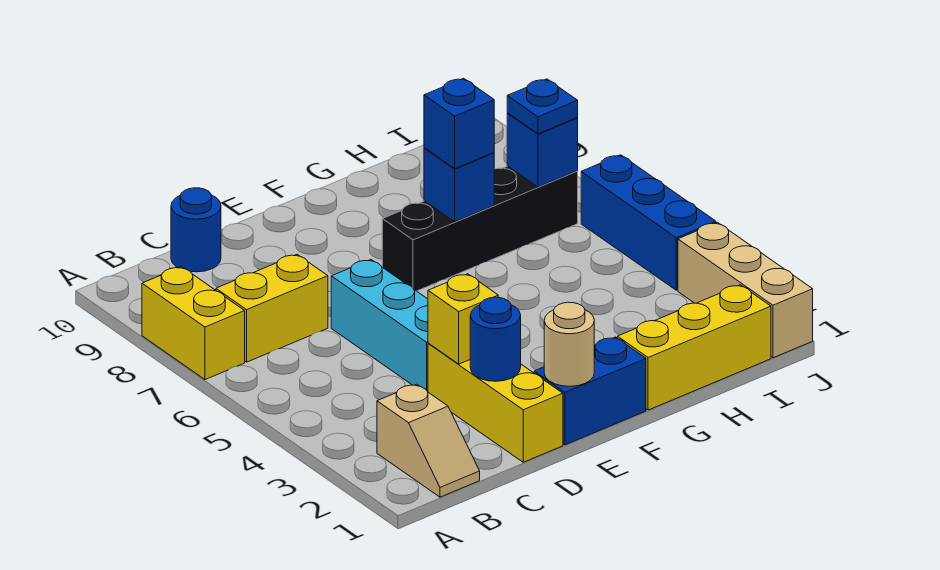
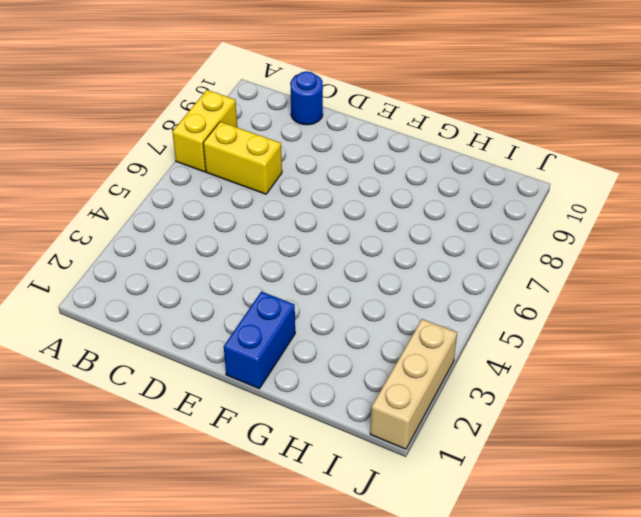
blue 1x2 brick [224,291,295,389] -> blue 1x2 brick turned to [534,337,646,445]
none -> tan 1x2 slope [377,384,480,497]
none -> yellow 1x3 brick [428,343,563,462]
none -> cyan 1x3 brick [331,260,428,392]

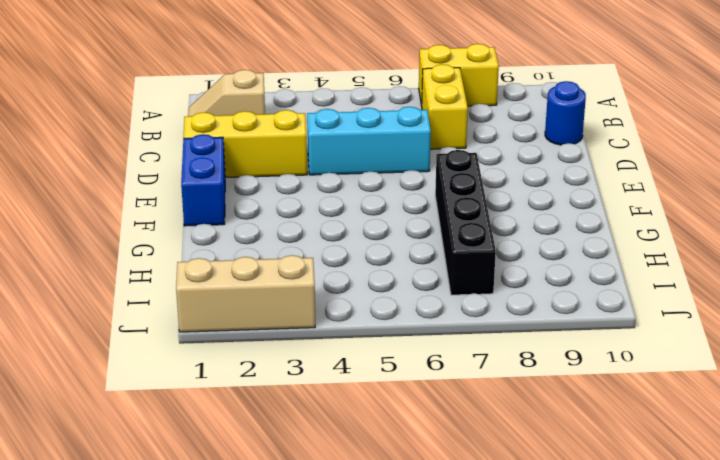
none -> yellow 1x3 brick [617,285,771,410]
none -> blue 1x3 brick [581,155,716,290]
none -> blue 1x1 round brick [470,297,521,381]

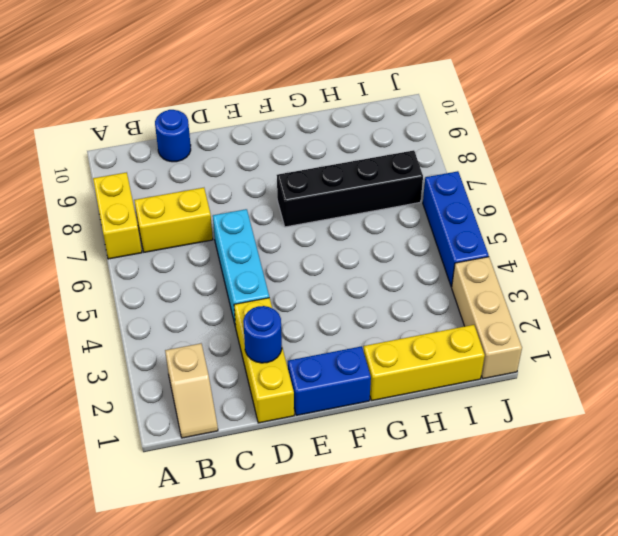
none -> yellow 1x1 brick [428,274,498,364]
none -> tan 1x1 round brick [544,302,594,386]
none -> blue 1x1 brick [424,148,494,222]

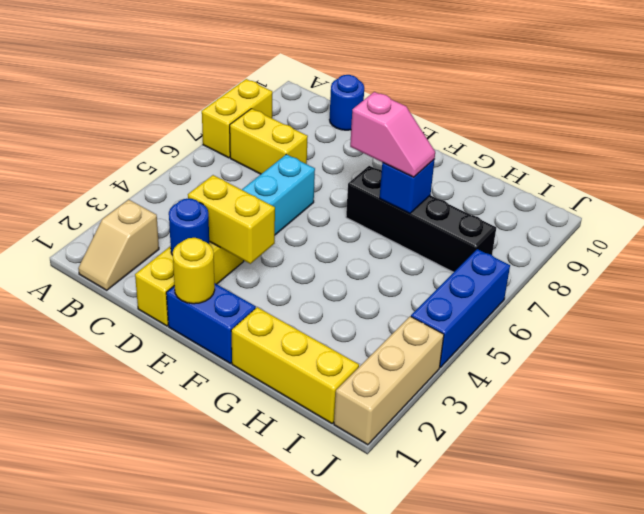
yellow 1x2 brick [188,175,275,264] -> yellow 1x1 brick [428,274,498,364]
yellow 1x1 round brick [173,238,215,304] -> tan 1x1 round brick [544,302,594,386]
pink 1x2 slope [350,92,435,177] -> blue 1x1 brick [424,78,494,169]
none -> blue 1x1 brick [507,113,578,187]
none -> blue 1x1 plate [507,79,578,134]

